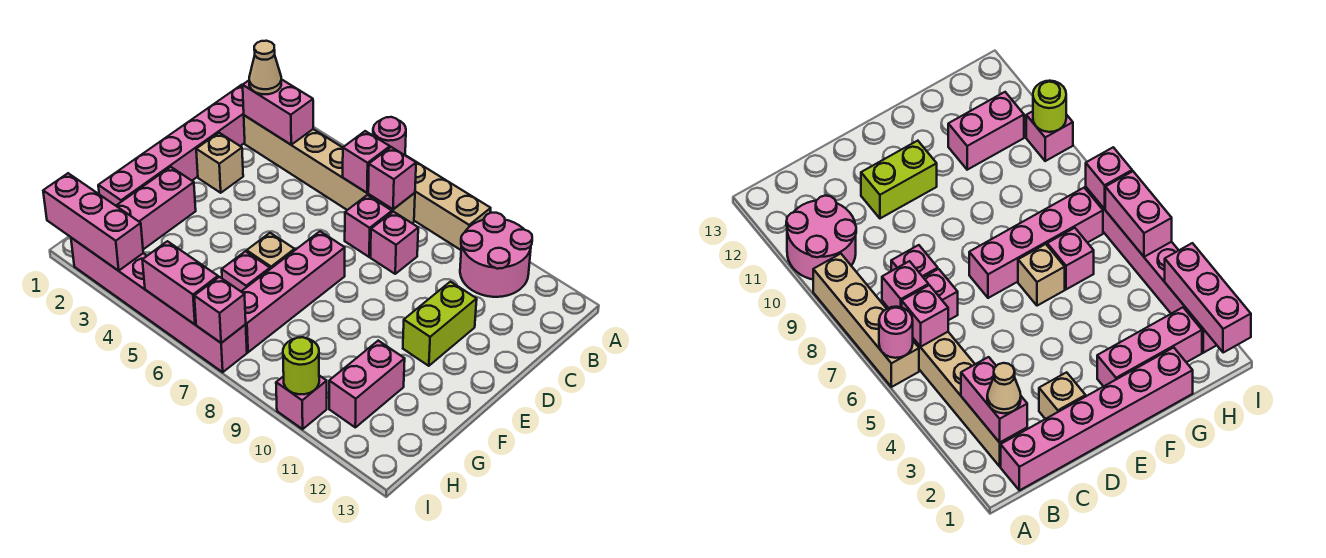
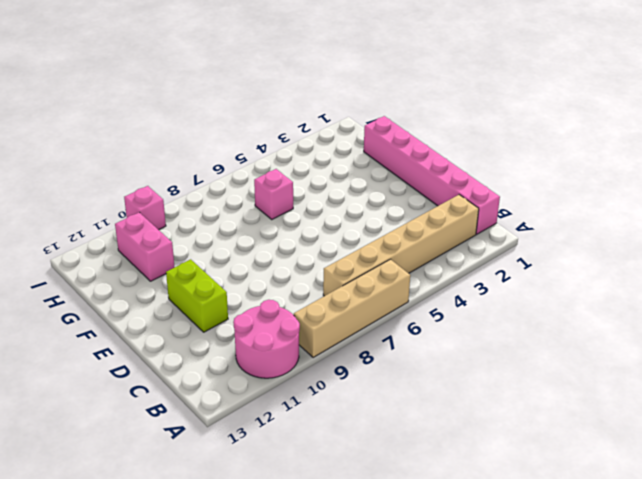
none -> pink 1x1 brick [345,195,392,257]
none -> pink 1x1 brick [370,212,418,274]
none -> tan 1x1 brick [196,133,243,193]

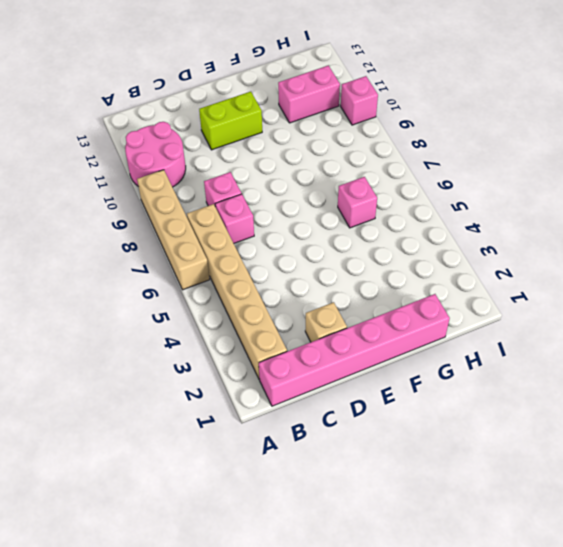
none -> pink 1x4 brick [241,231,345,352]
none -> pink 1x3 brick [116,167,196,249]
none -> tan 1x1 brick [247,233,295,269]

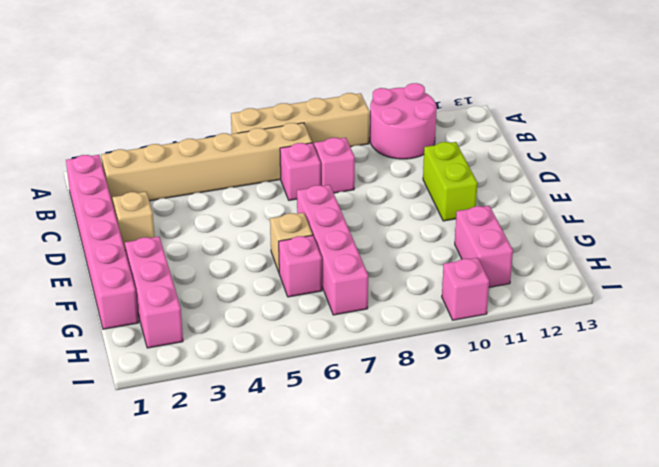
none -> pink 1x6 brick [71,238,247,372]
none -> pink 1x1 round brick [373,117,406,155]
none -> pink 1x2 brick [243,79,313,145]

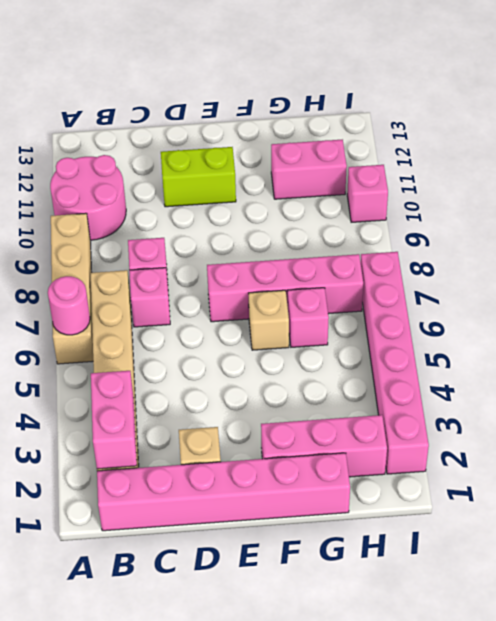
none -> pink 1x1 brick [343,131,390,193]
none -> pink 1x1 brick [368,147,416,209]
none -> pink 1x3 brick [43,173,143,271]

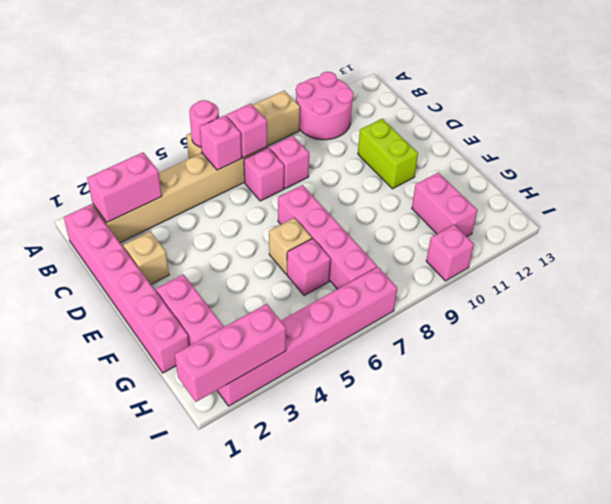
none -> pink 1x2 brick [142,241,218,324]
none -> pink 1x1 brick [194,277,246,343]
none -> lime 1x1 round brick [283,337,319,394]

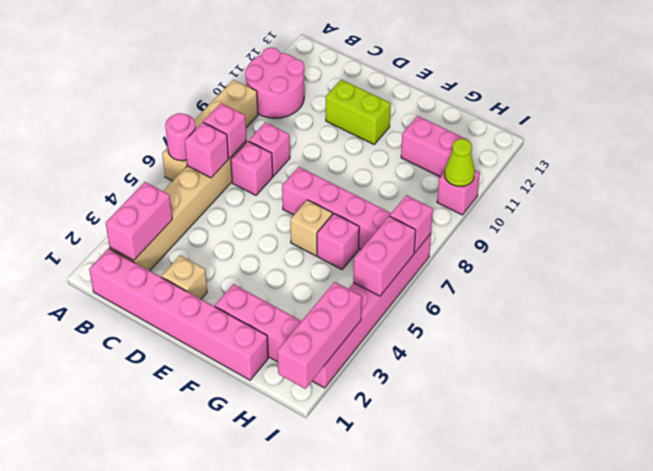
lime 1x1 cone [445,139,475,186] -> lime 1x1 round brick [283,337,319,394]
none -> tan 1x1 cone [249,41,281,94]

